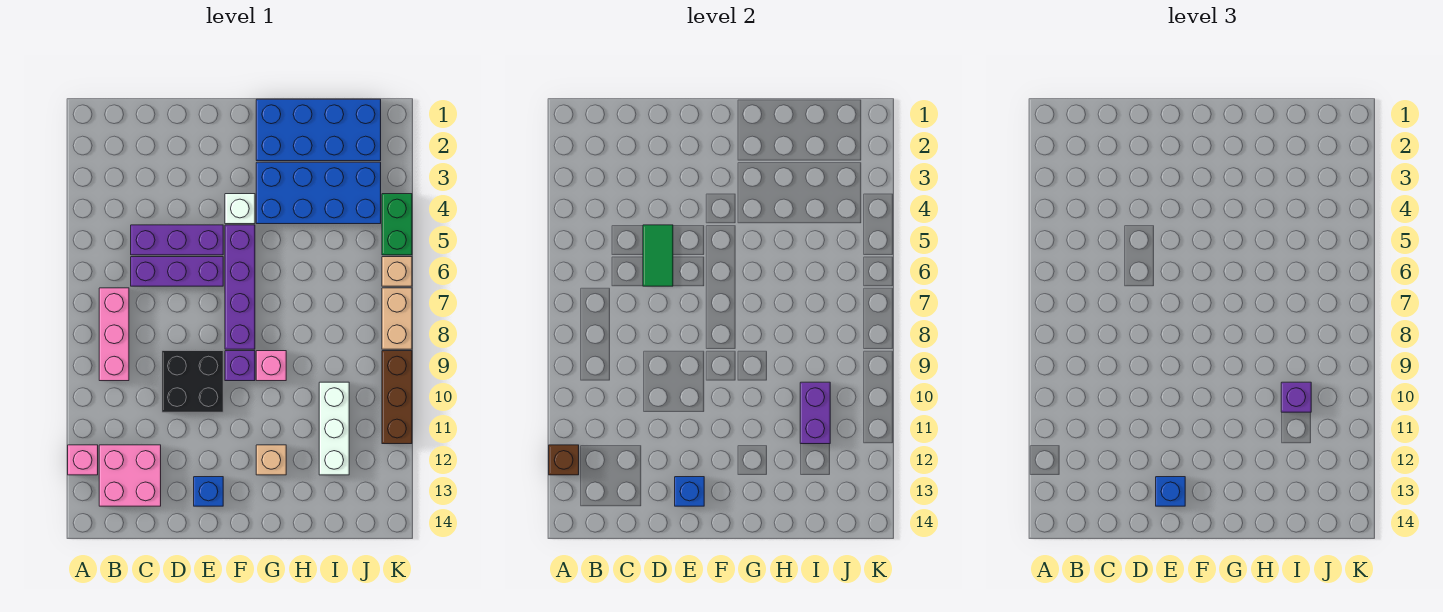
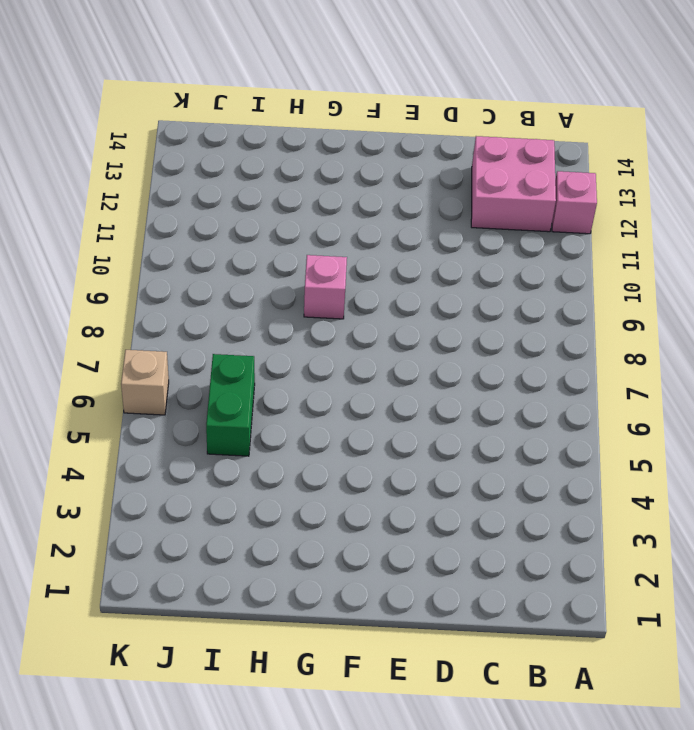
green 1x2 brick [206,354,255,456] -> green 1x2 brick moved to [382,194,412,255]
none -> pink 1x3 brick [99,288,129,381]
none -> purple 1x3 brick [131,225,223,255]
none -> purple 1x3 brick [131,257,223,286]

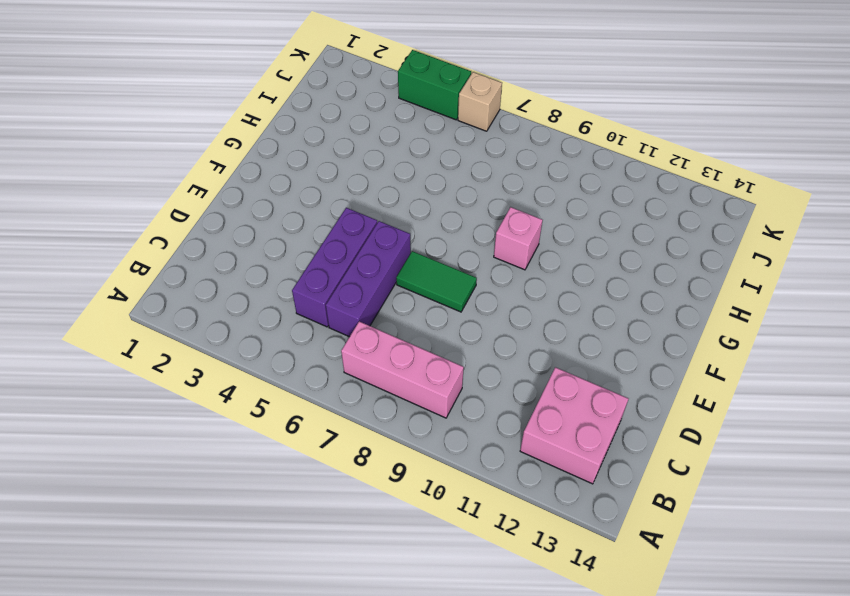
green 1x2 tile [396,251,477,312] -> green 1x2 tile moved to [643,225,673,286]
none -> pink 1x1 brick [68,445,98,475]
none -> black 2x2 brick [162,351,223,412]
none -> blue 1x1 brick [194,477,223,506]

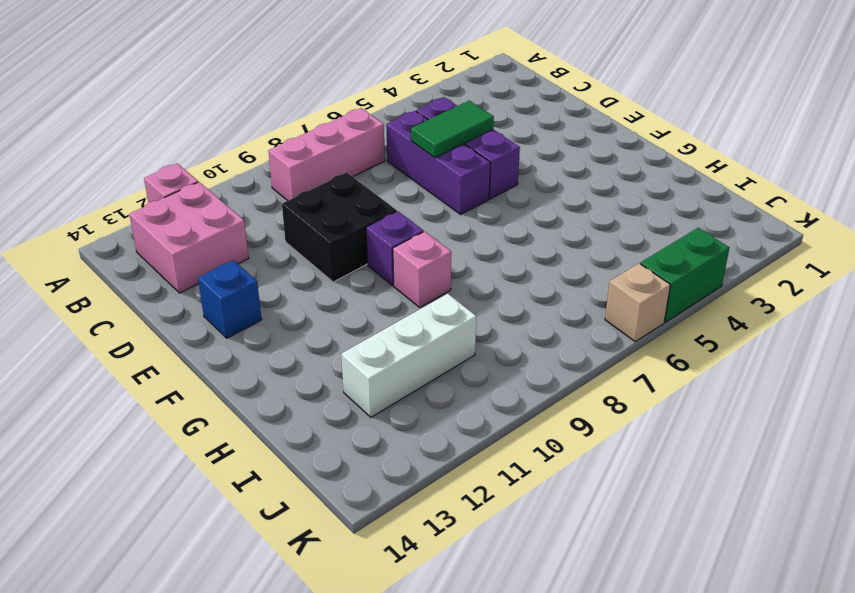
none -> white 1x1 brick [225,194,255,224]
none -> purple 1x4 brick [225,225,255,349]
none -> blue 2x4 brick [256,99,381,161]

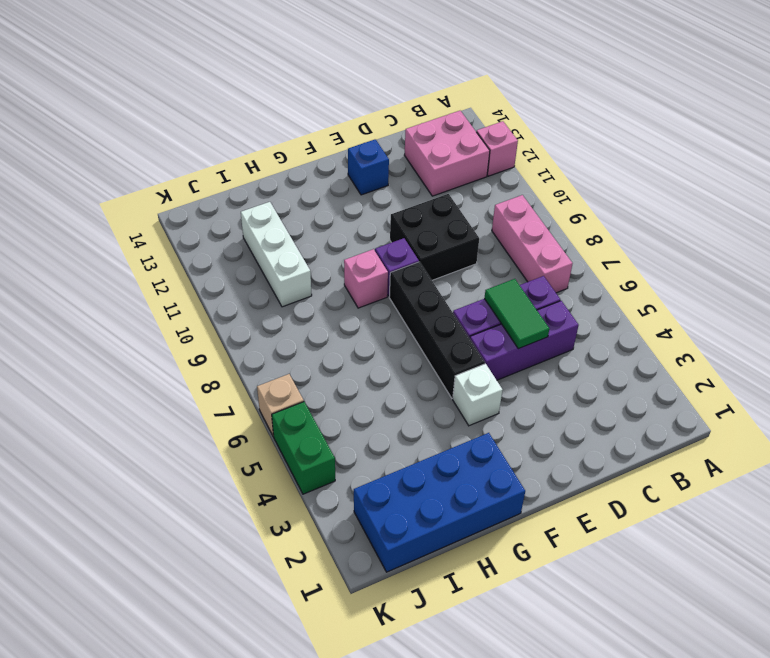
black 1x4 brick [389,262,485,398] -> purple 1x4 brick [225,225,255,349]
none -> blue 2x4 brick [256,162,381,224]
none -> tan 1x1 brick [256,445,286,475]
none -> tan 1x2 brick [382,288,412,349]

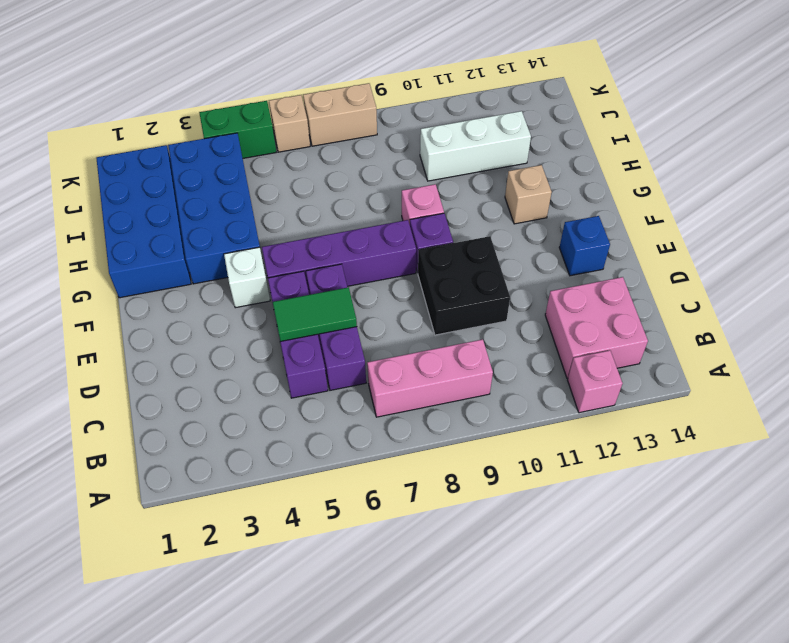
none -> brown 1x3 brick [382,351,412,444]
none -> brown 1x1 brick [549,445,579,475]
none -> blue 1x1 brick [675,477,704,506]

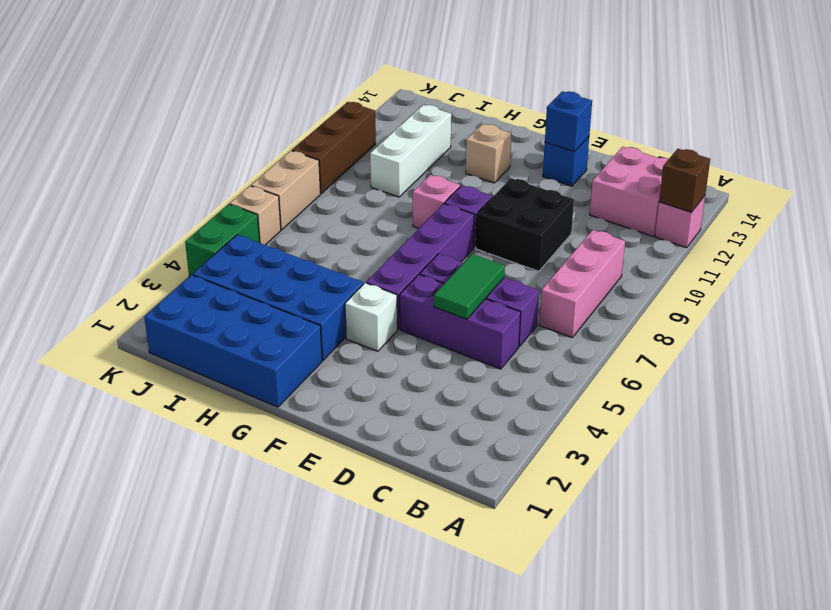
none -> purple 1x2 brick [800,382,830,444]
none -> blue 1x1 brick [1156,477,1185,506]
none -> purple 1x1 brick [1281,382,1311,412]

